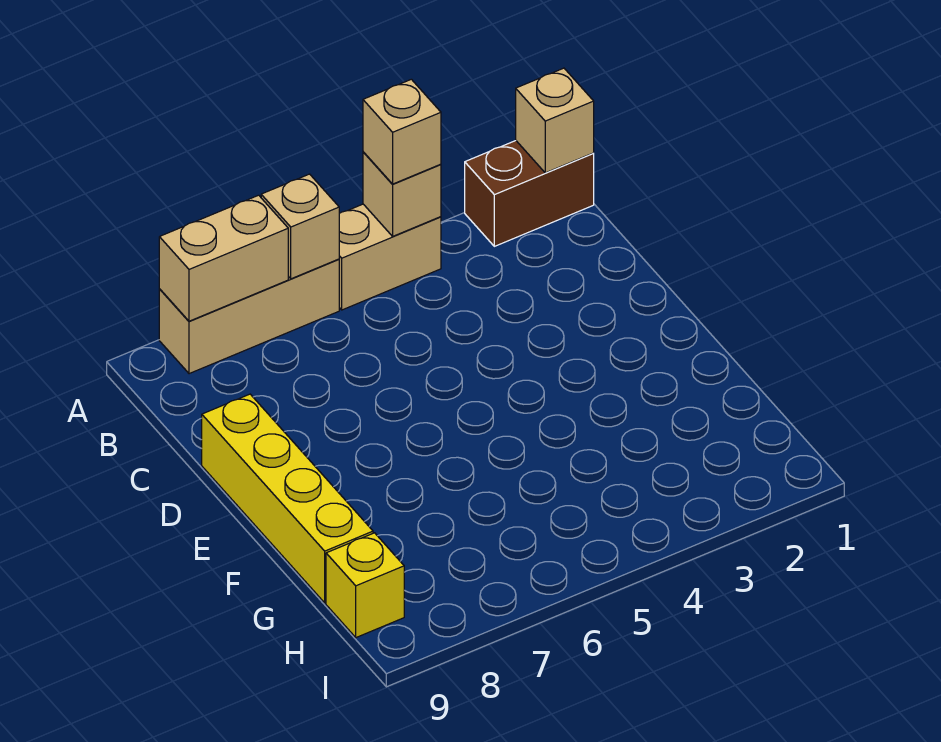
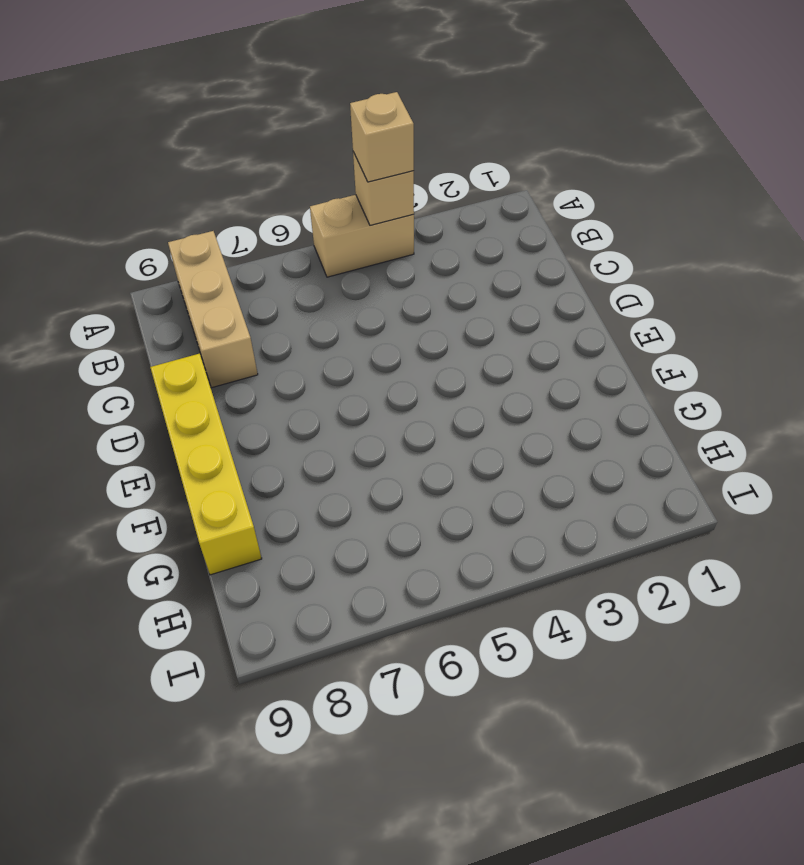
tan 1x3 brick [168,231,258,388] -> tan 1x3 brick turned to [159,259,339,374]
none -> brown 1x2 brick [465,141,594,246]
none -> yellow 1x1 brick [326,533,404,637]

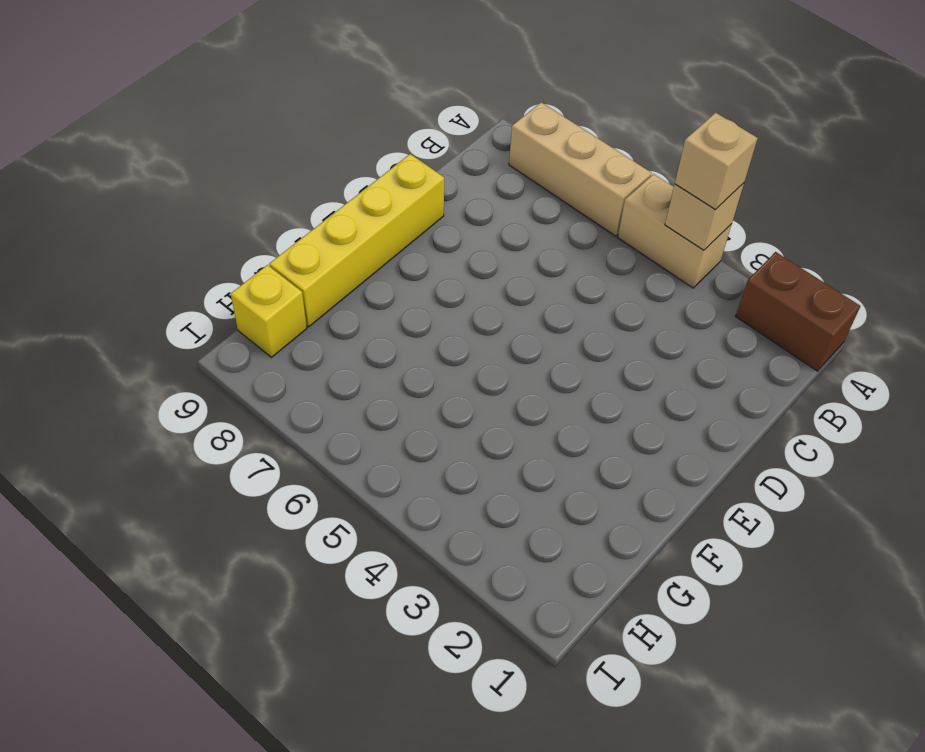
none -> tan 1x1 brick [516,68,594,173]
none -> tan 1x1 brick [261,174,339,279]

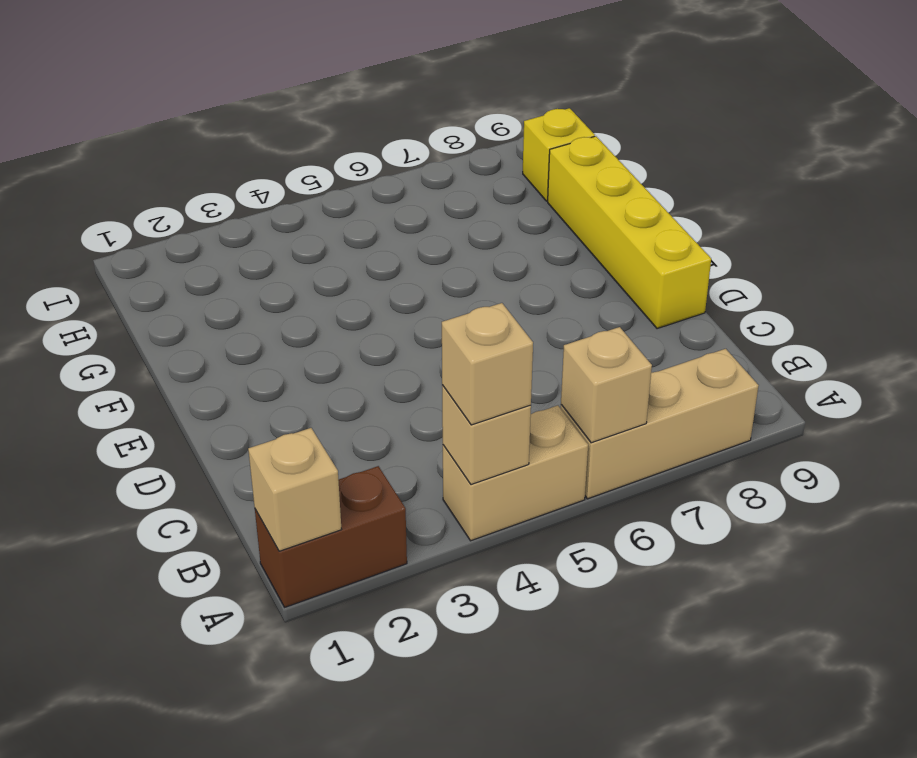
none -> tan 1x2 brick [159,195,288,321]

